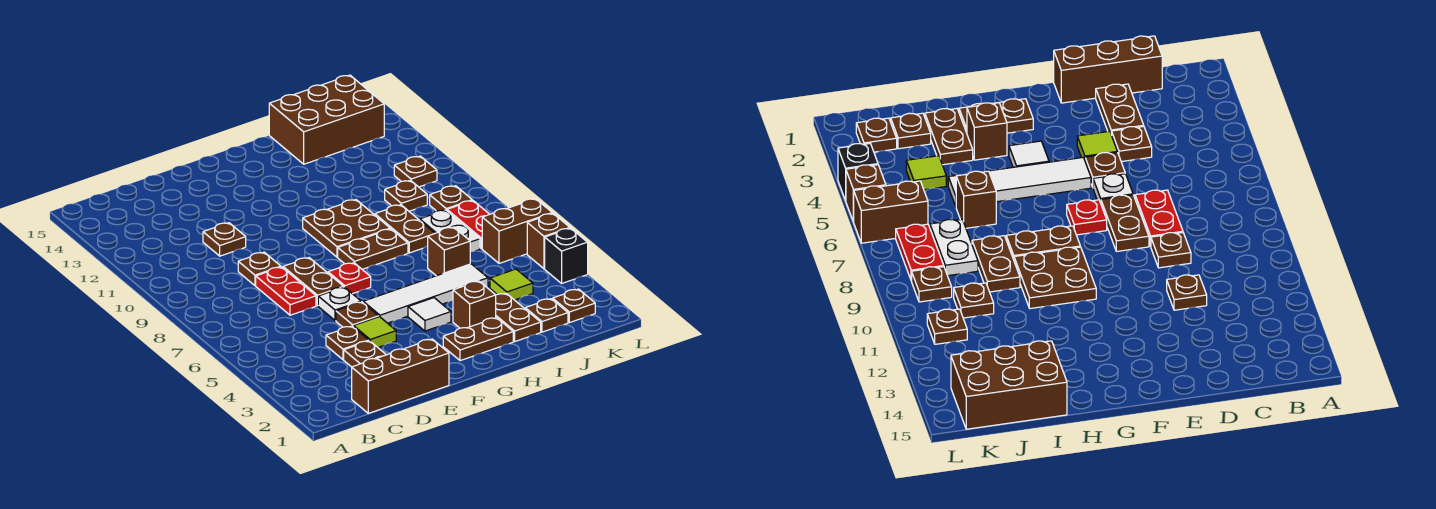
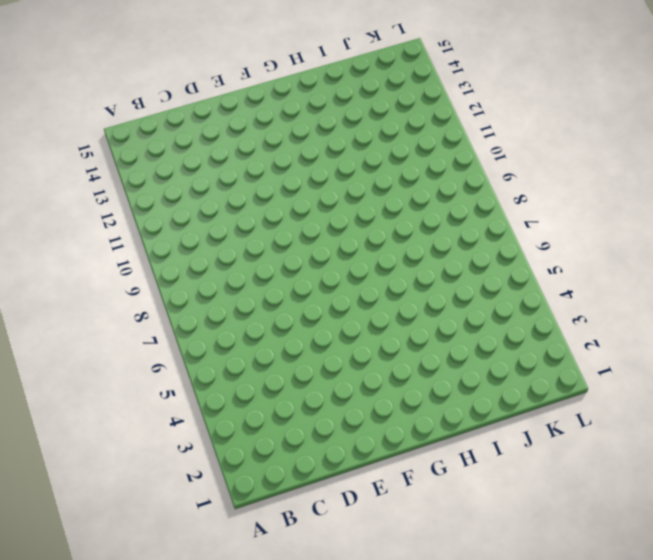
none -> brown 1x3 brick [352,339,449,413]
none -> brown 1x2 plate [344,341,386,367]
none -> brown 1x1 plate [326,326,369,360]
none -> red 1x2 plate [256,267,316,315]

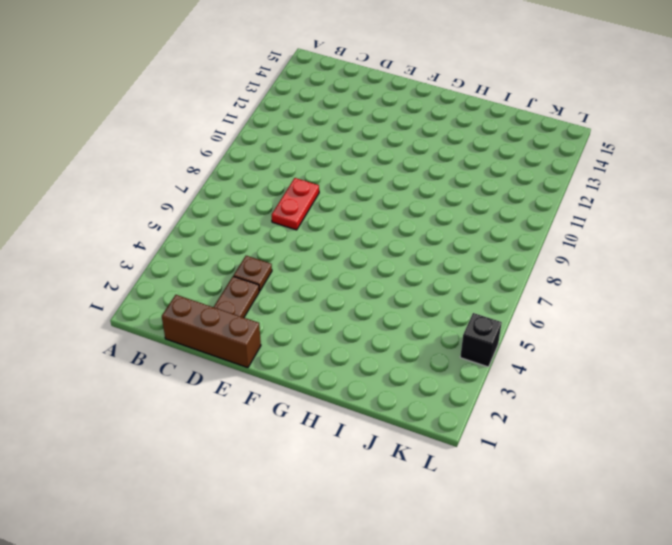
none -> brown 1x1 plate [238,252,281,286]
none -> brown 1x1 plate [203,223,246,256]
none -> lime 1x1 tile [353,317,396,347]
none -> brown 1x1 plate [336,302,379,327]

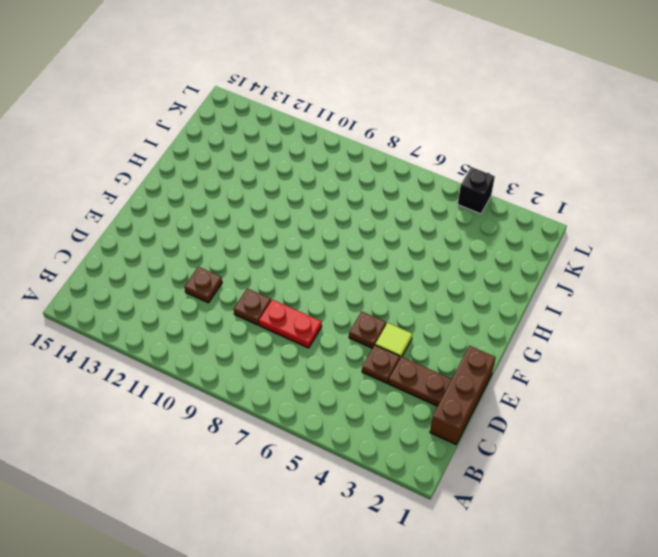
none -> white 1x1 plate [318,287,361,321]
none -> brown 1x2 plate [283,258,343,306]
none -> white 1x4 tile [363,264,488,323]
none -> red 1x1 plate [328,263,371,294]

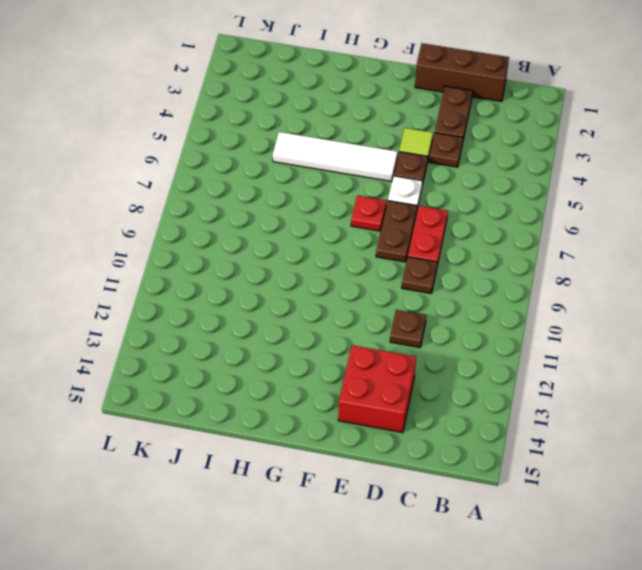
red 2x2 brick [338,345,416,433] -> none
none -> brown 1x2 plate [443,318,513,361]
none -> white 1x1 tile [408,298,451,331]
none -> brown 1x2 plate [338,229,408,269]
none -> brown 2x2 plate [303,199,390,257]

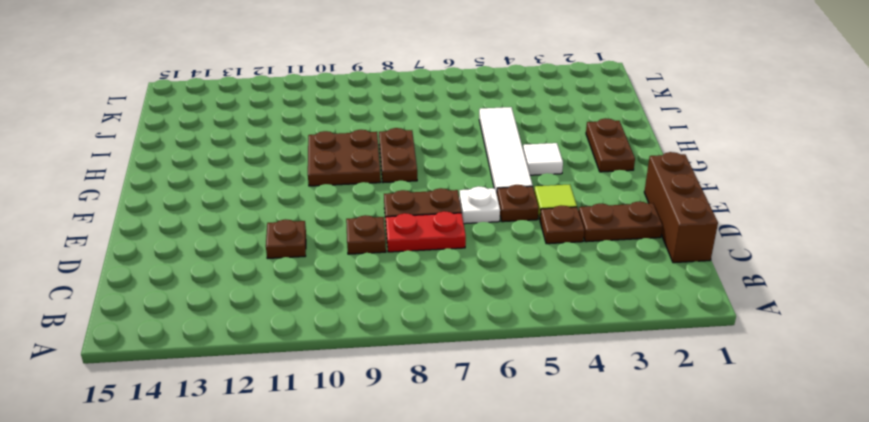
none -> red 1x1 plate [328,263,371,294]
none -> brown 1x1 brick [453,281,496,328]
none -> brown 1x2 plate [496,293,541,341]
none -> brown 1x1 brick [428,227,470,276]

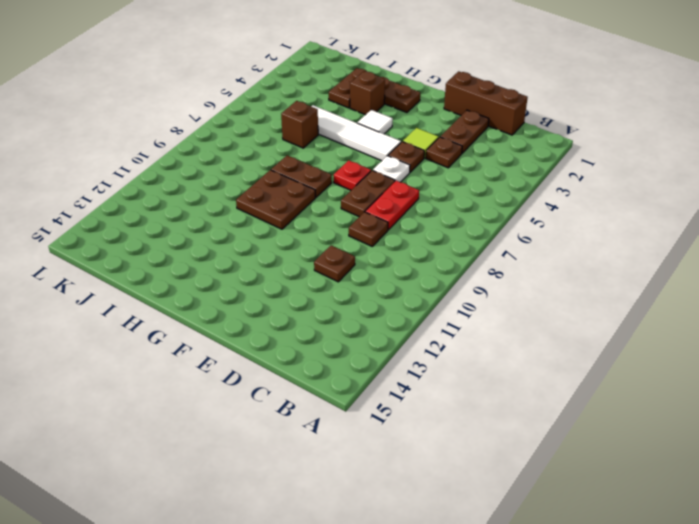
none -> brown 1x2 plate [375,205,435,253]
none -> brown 2x3 brick [269,75,384,164]
none -> brown 1x1 plate [525,299,568,332]
none -> lime 1x1 tile [490,269,533,300]

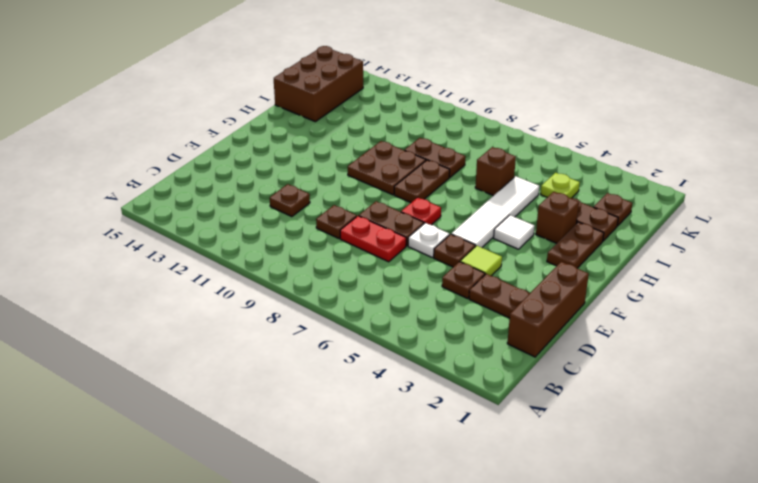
lime 1x1 plate [541,173,580,198] -> lime 1x1 tile [490,269,533,300]
none -> white 1x2 plate [420,210,480,252]
none -> brown 1x1 plate [385,180,427,211]
none -> brown 1x1 plate [553,289,595,323]
none -> brown 1x2 brick [482,199,552,263]

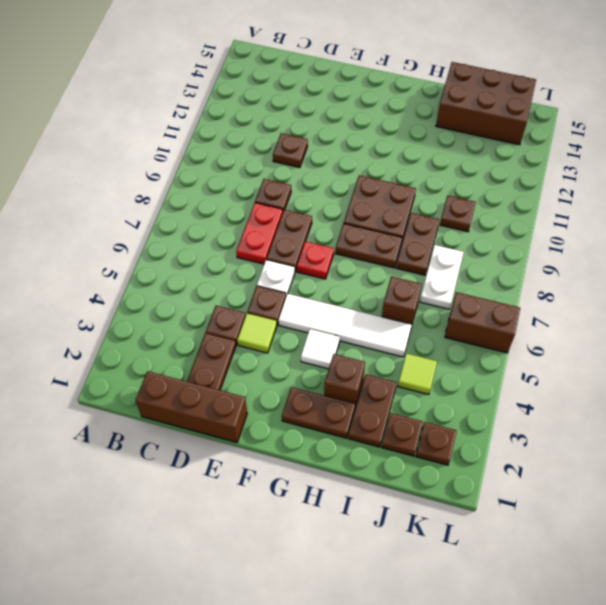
none -> red 1x2 plate [447,200,490,249]
none -> brown 1x1 plate [430,186,472,211]
none -> brown 1x1 plate [394,156,437,187]
none -> black 1x1 brick [545,228,588,283]

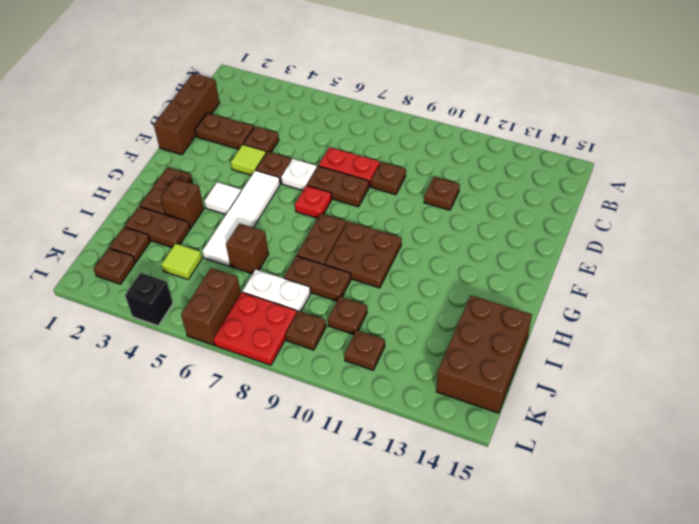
red 2x2 plate [214,292,297,365] -> red 1x2 plate [447,200,490,249]
none -> brown 1x1 brick [527,213,570,269]

